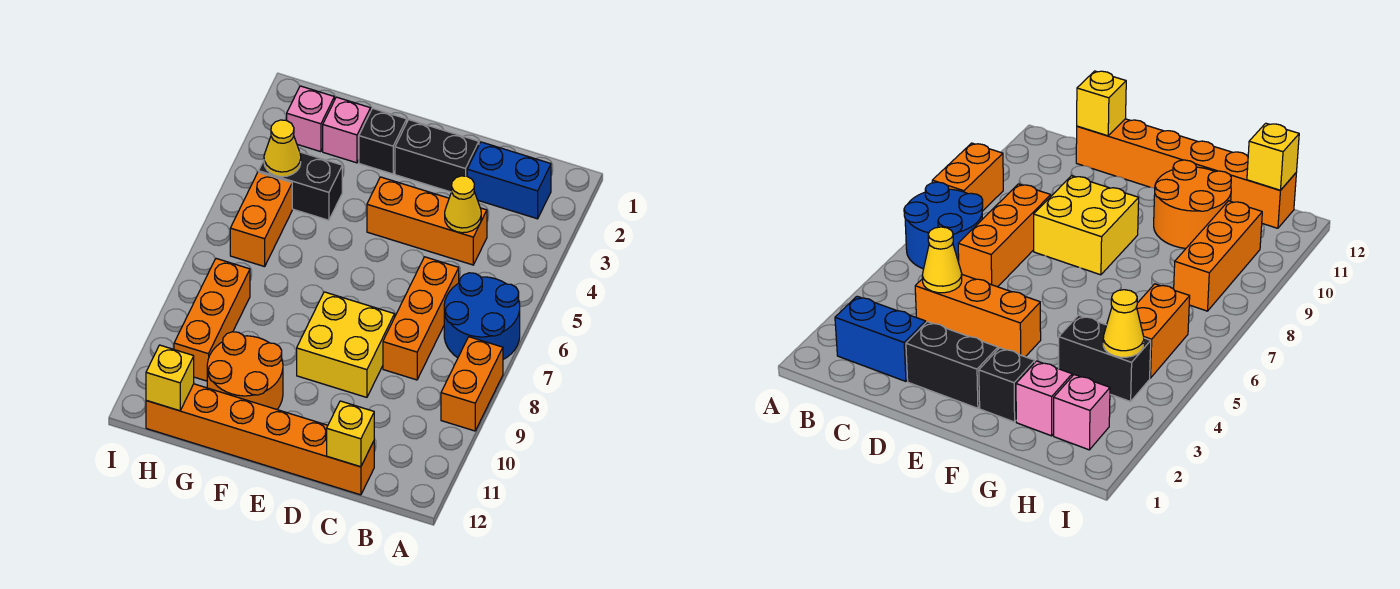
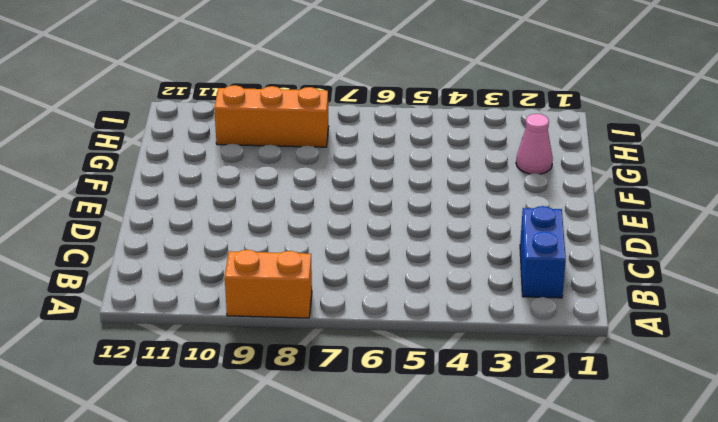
pink 1x1 cone [516,114,553,174] -> pink 1x1 brick [323,97,371,163]
none -> blue 2x2 round brick [444,273,520,359]
none -> orange 1x3 brick [367,177,487,265]
none -> orange 1x3 brick [383,257,459,380]

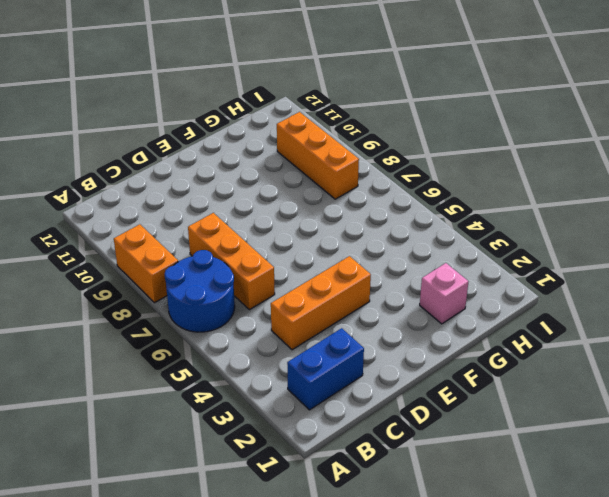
none -> orange 1x6 brick [146,384,374,495]
none -> black 1x2 brick [395,120,479,192]
none -> yellow 2x2 brick [297,292,395,397]

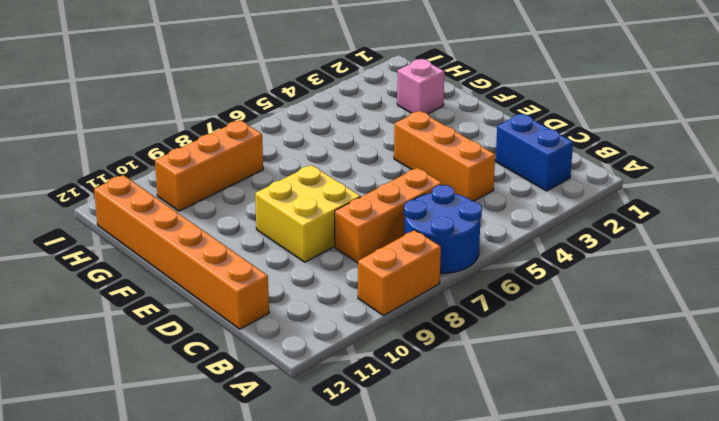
none -> black 1x2 brick [395,120,479,192]
none -> black 1x1 brick [359,108,407,174]
none -> orange 2x2 round brick [207,332,283,409]

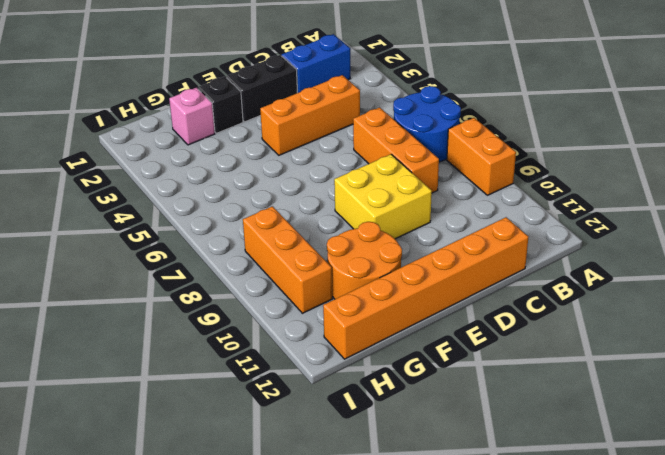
none -> black 1x2 brick [259,152,342,220]
none -> pink 1x1 brick [287,86,334,152]
none -> orange 1x2 brick [230,172,292,267]

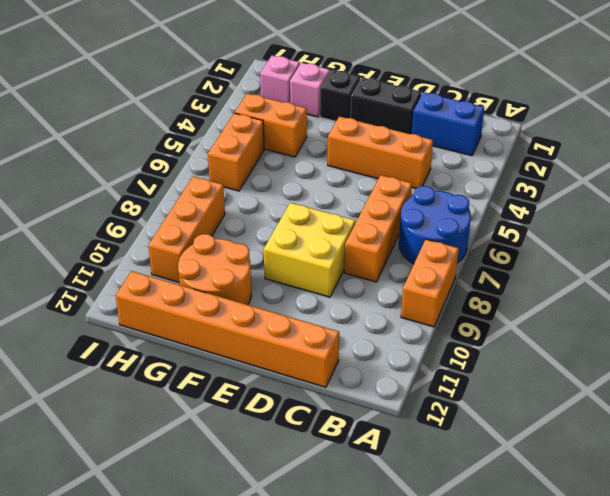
orange 1x2 brick [235,93,307,157] -> black 1x2 brick [259,152,342,220]
none -> yellow 1x1 cone [445,176,481,233]
none -> yellow 1x1 brick [327,401,374,467]
none -> yellow 1x1 cone [264,120,301,177]

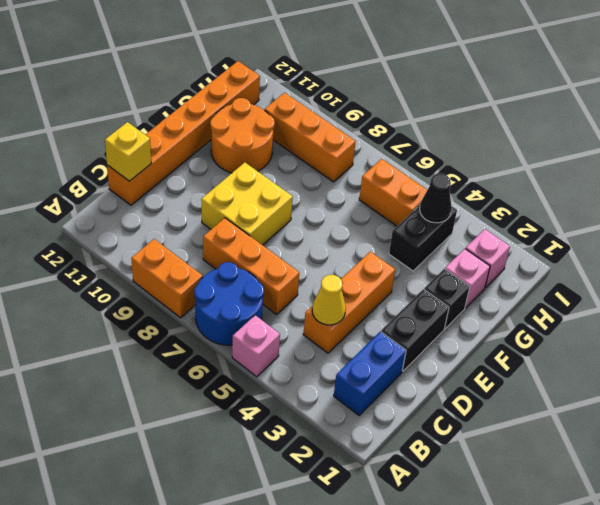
pink 1x1 brick [232,315,280,377] -> none
black 1x1 cone [420,174,452,223] -> yellow 1x1 cone [264,120,301,177]
none -> yellow 1x1 brick [146,345,194,411]

